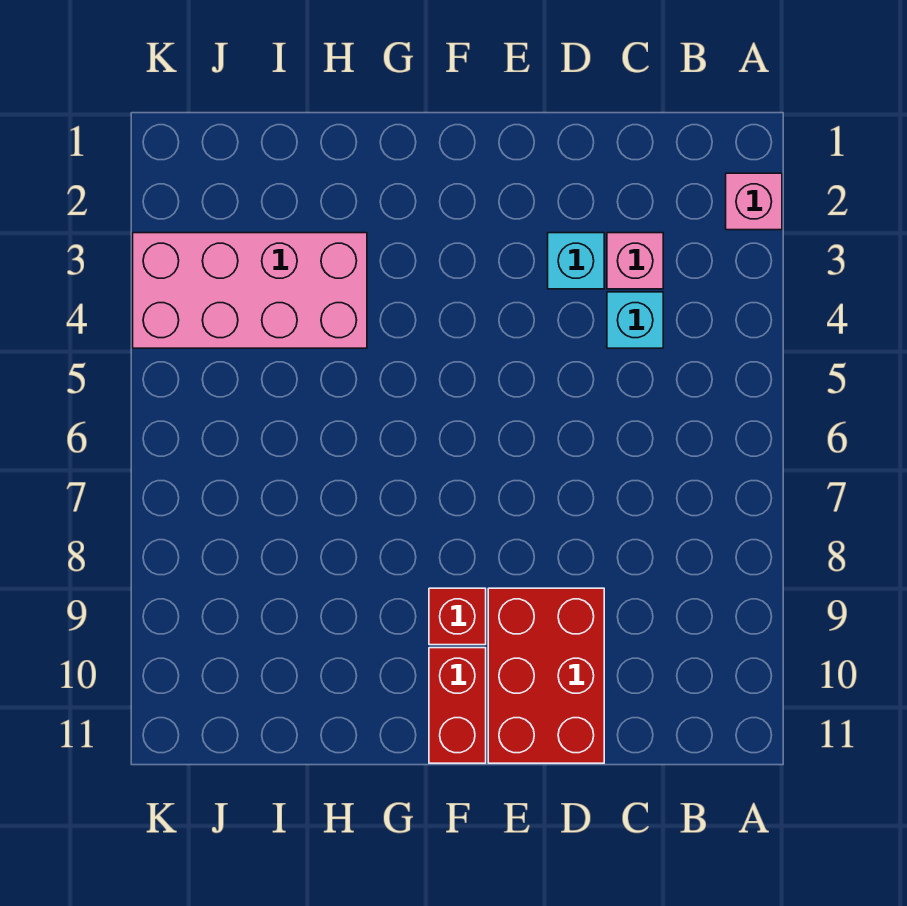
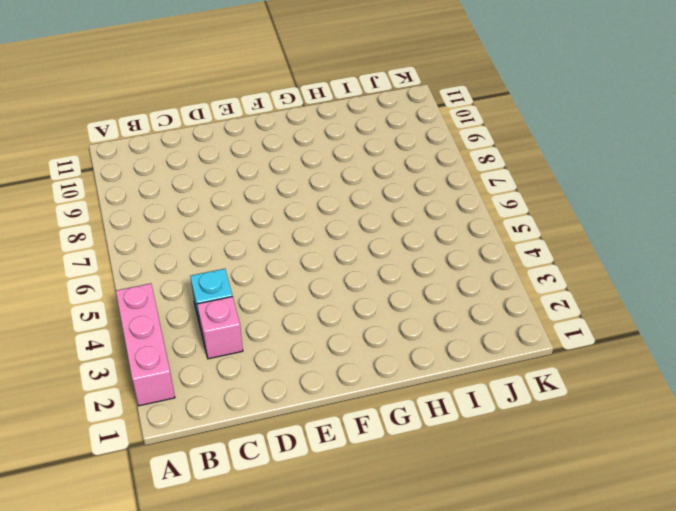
pink 1x3 brick [116,283,175,406] -> pink 1x1 brick [726,173,782,230]
none -> cyan 1x1 brick [548,233,604,289]
none -> red 2x3 brick [488,588,604,763]

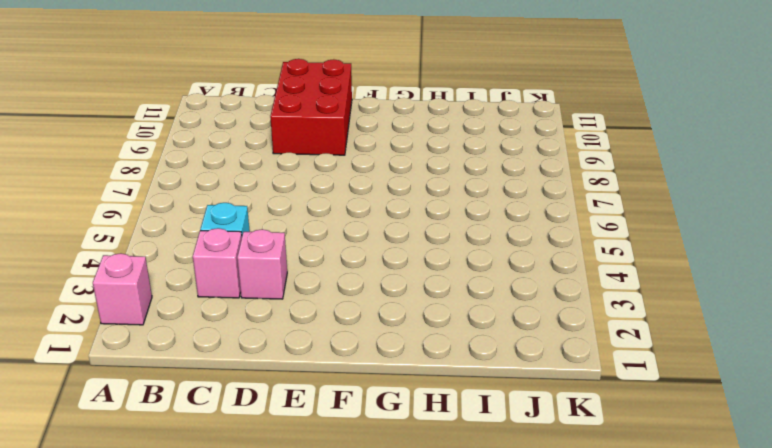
pink 1x1 brick [237,229,287,299] -> cyan 1x1 brick [548,233,604,289]
none -> red 1x1 brick [429,588,486,645]
none -> red 1x2 brick [429,648,486,763]

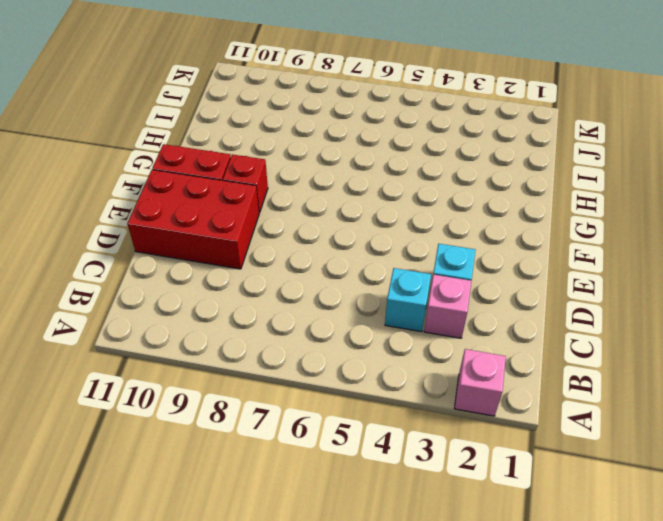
none -> pink 2x4 brick [133,233,367,348]

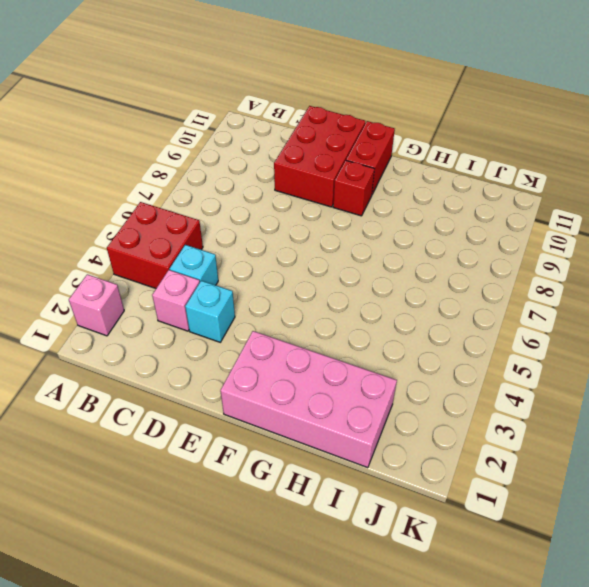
red 2x2 brick [107,202,203,288] -> none
pink 2x4 brick [220,331,397,468] -> pink 2x4 brick moved to [133,233,367,348]

